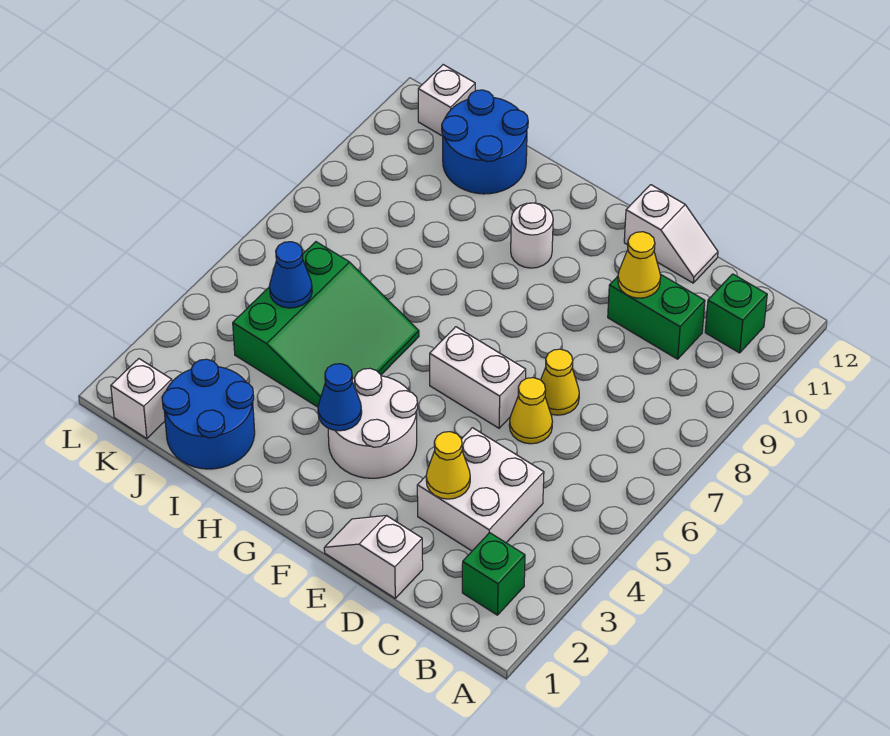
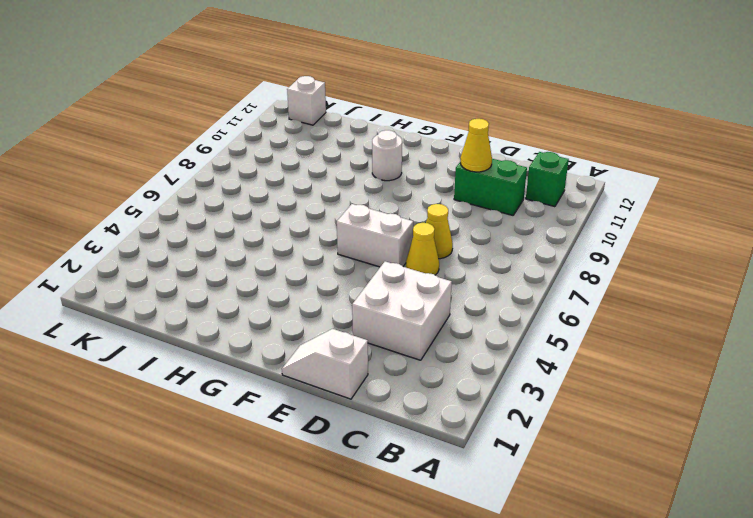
none -> green 1x1 brick [462,533,525,615]
none -> white 1x2 slope [624,185,718,283]
none -> white 2x2 round brick [328,368,418,478]

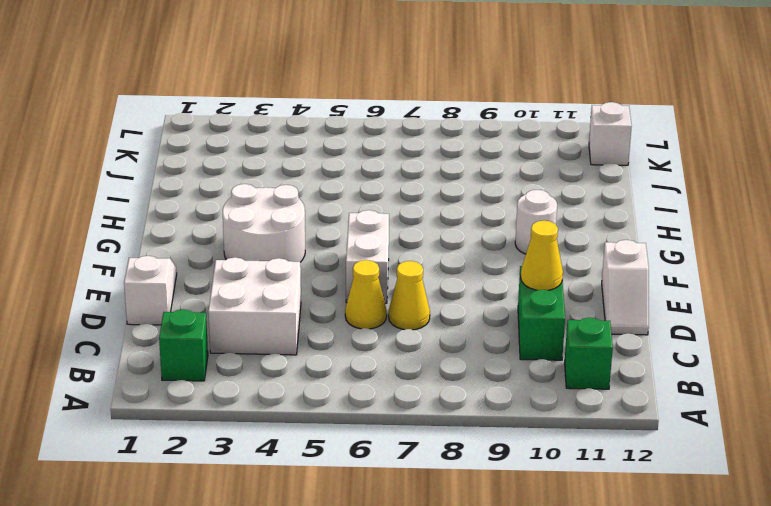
none -> green 3x3 slope [233,242,419,407]
none -> blue 2x2 round brick [162,359,255,469]
none -> blue 2x2 round brick [442,90,528,194]

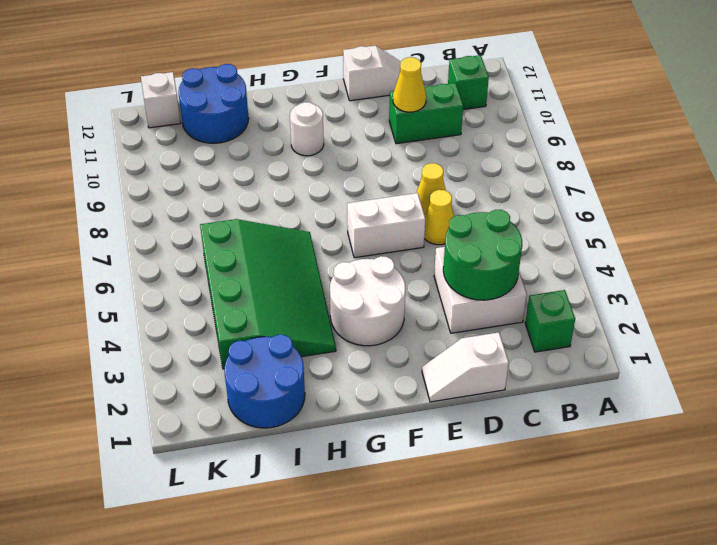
green 2x2 round brick [443,210,522,300] -> yellow 1x1 cone [426,432,470,499]
green 3x4 slope [200,219,336,369] -> green 3x3 slope [233,242,419,407]
none -> white 1x1 brick [111,359,172,439]
none -> blue 1x1 cone [318,364,362,431]
none -> blue 1x1 cone [269,242,312,308]

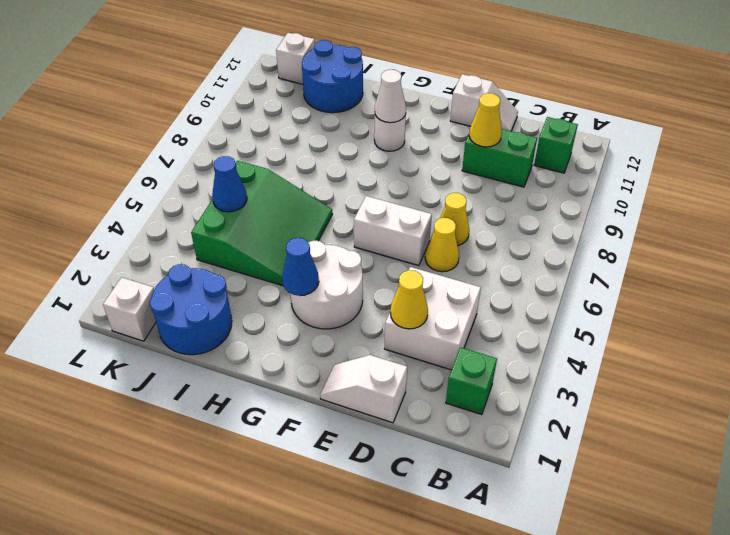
white 1x1 cone [375,69,406,123] -> none

